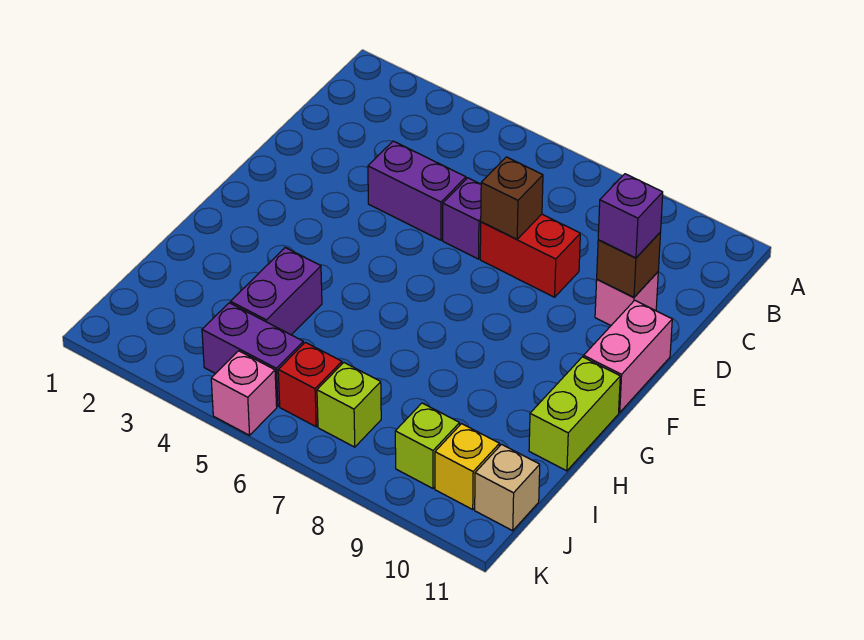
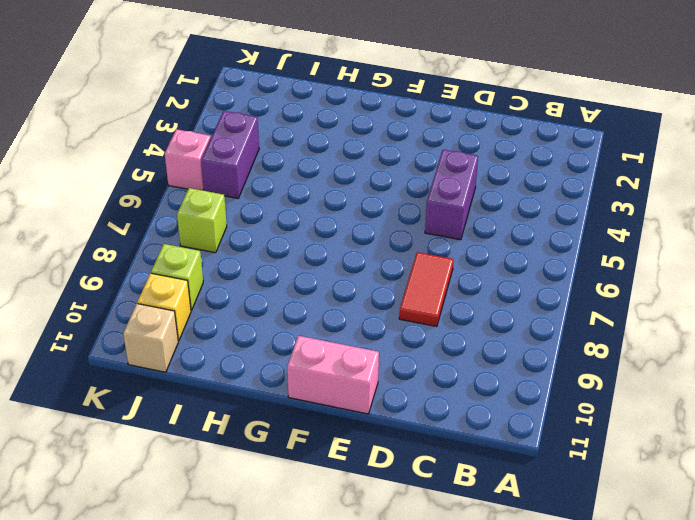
red 1x2 tile [399,252,454,327] -> red 1x2 brick [480,214,580,297]
none -> purple 1x1 brick [443,178,481,259]
none -> pink 1x1 brick [595,272,658,325]
none -> lime 1x2 brick [529,357,620,471]

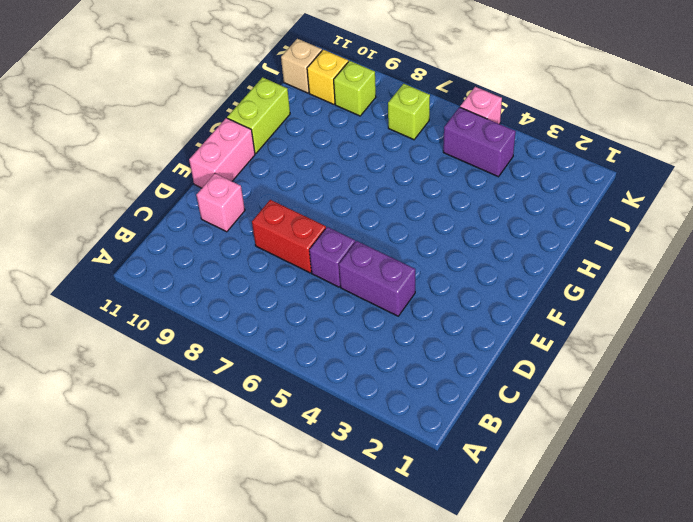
none -> purple 1x2 brick [231,248,322,335]
none -> red 1x1 brick [278,342,342,427]
none -> brown 1x1 brick [481,157,543,239]

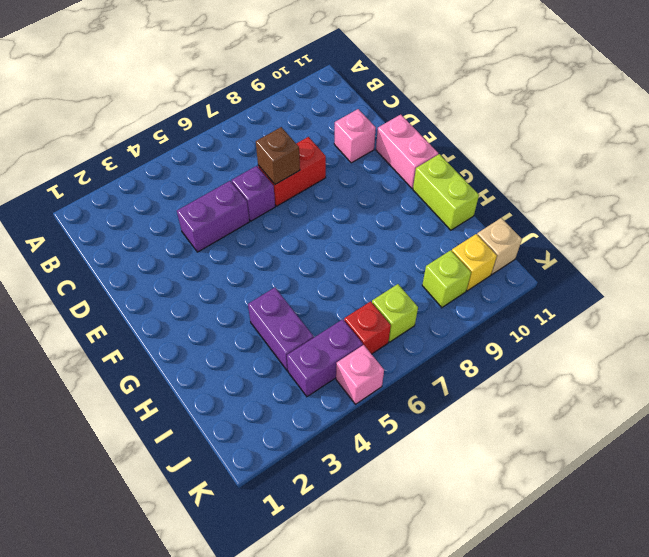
none -> brown 1x1 brick [597,232,661,297]
none -> purple 1x1 brick [598,174,663,258]

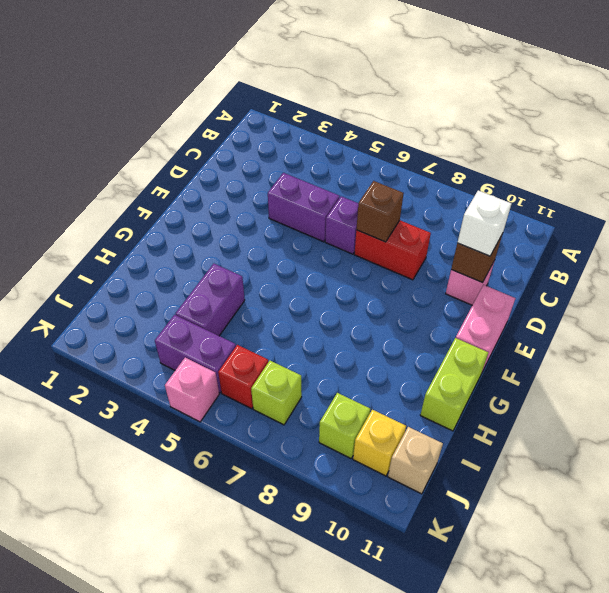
white 1x1 brick [457,191,511,256] -> purple 1x1 brick [598,174,663,258]

